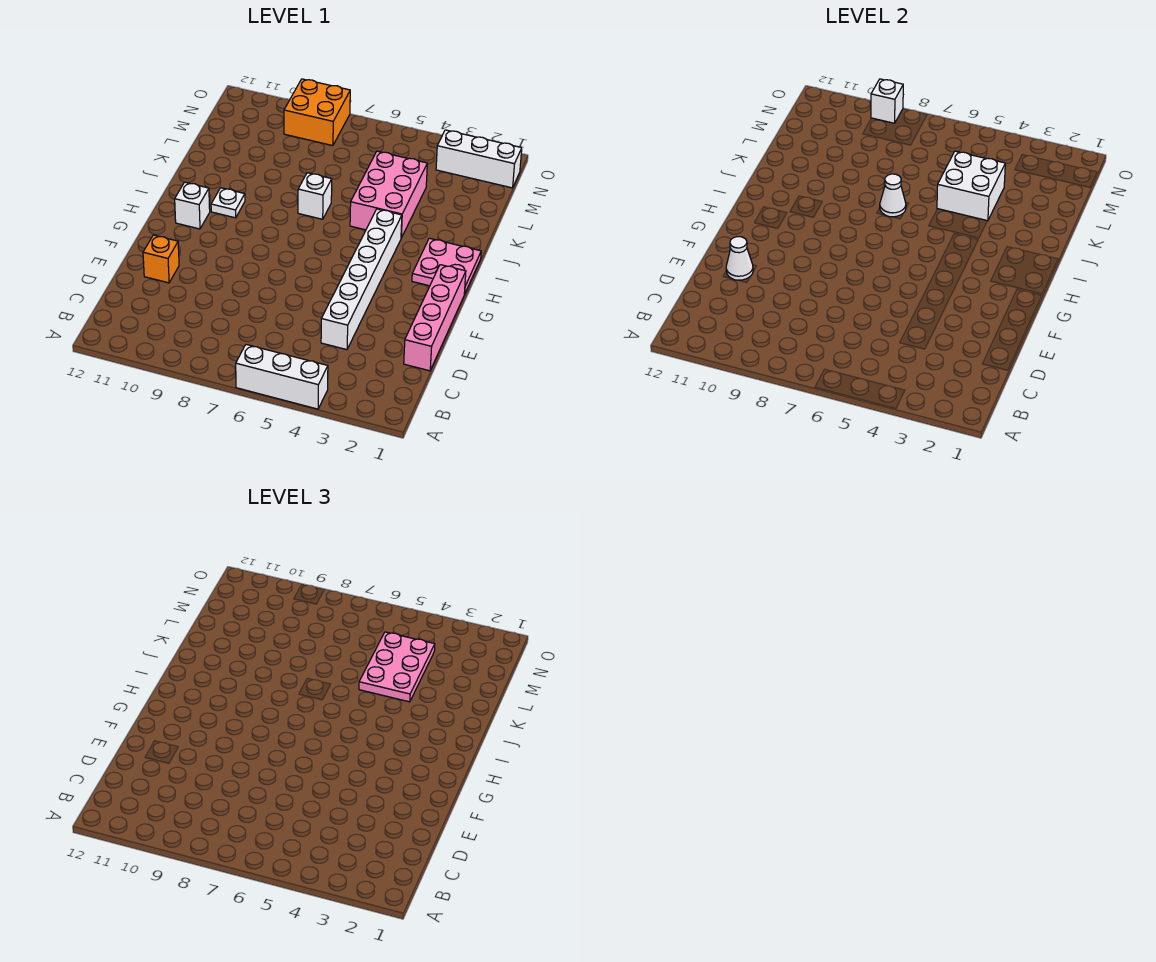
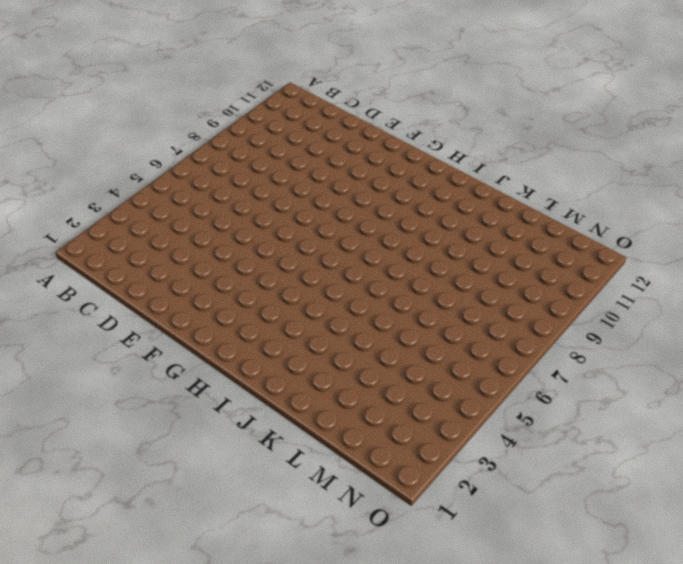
none -> white 1x3 brick [236,345,328,409]
none -> pink 1x4 brick [404,265,466,371]
none -> white 1x6 brick [321,209,402,350]

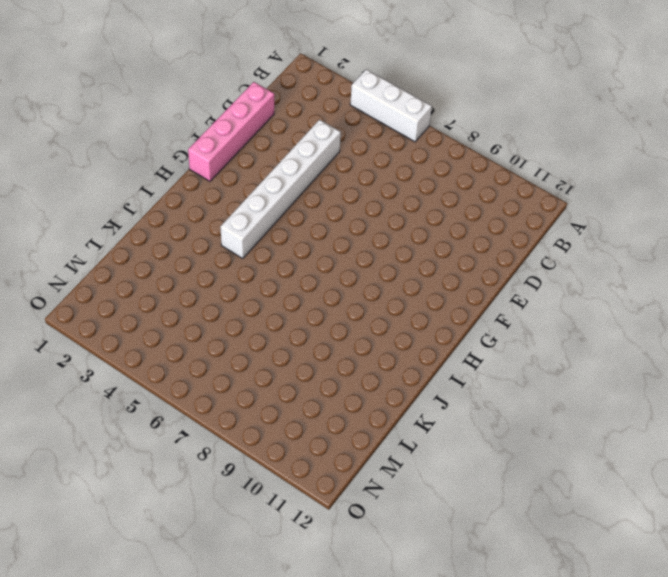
none -> orange 1x1 brick [143,235,179,283]
none -> pink 2x2 plate [412,238,481,294]
none -> white 1x1 brick [175,182,210,229]

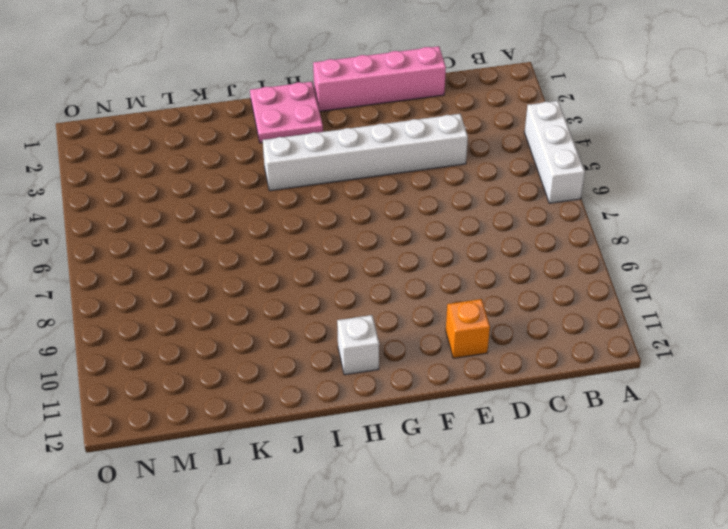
none -> white 1x1 plate [211,188,245,218]
none -> pink 2x3 brick [350,151,427,238]
none -> white 1x1 brick [298,173,332,219]

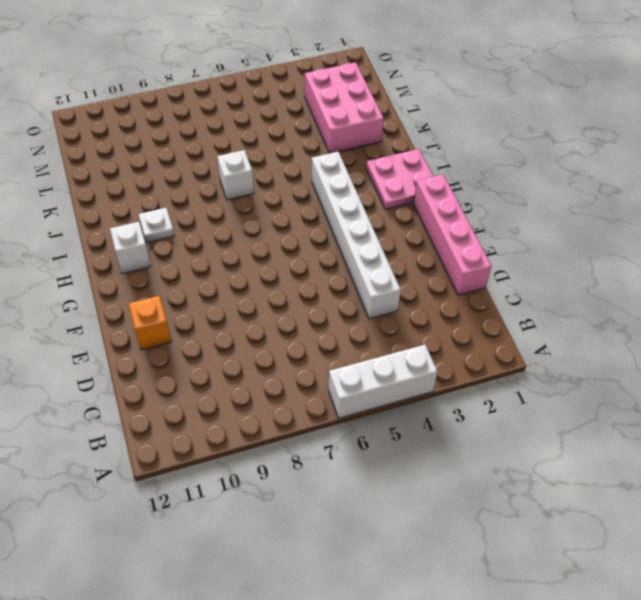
pink 2x3 brick [305,62,384,153] -> pink 2x3 brick moved to [350,151,427,238]
none -> white 1x3 brick [436,130,522,188]
none -> orange 2x2 brick [284,79,350,146]
none -> white 1x1 cone [726,237,753,280]

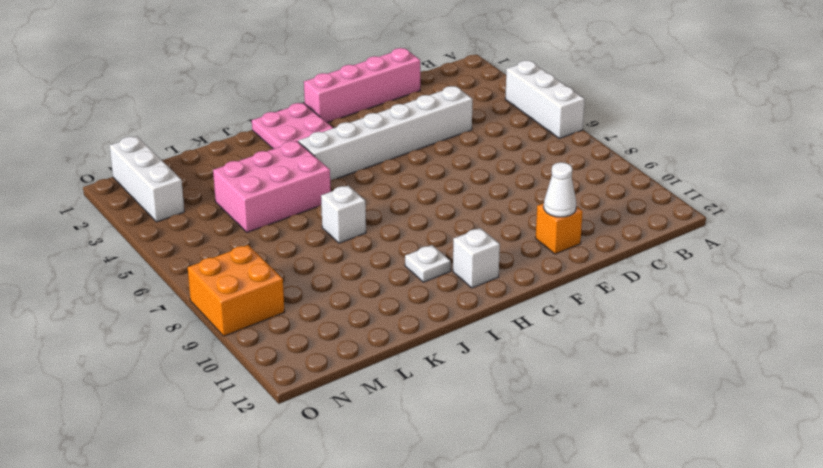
none -> white 1x1 cone [880,174,906,217]
none -> white 2x2 brick [937,151,1005,221]
none -> white 1x1 brick [871,79,903,123]

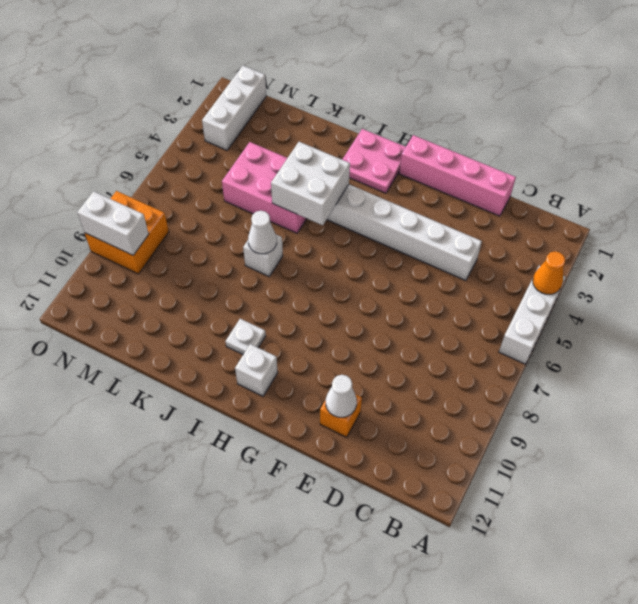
orange 1x1 cone [533,251,565,294] -> none
white 2x2 brick [271,142,350,225] -> white 2x2 brick moved to [937,151,1005,221]
white 1x2 brick [77,191,149,255] -> white 1x1 brick [871,79,903,123]
none -> pink 2x3 plate [359,632,435,702]

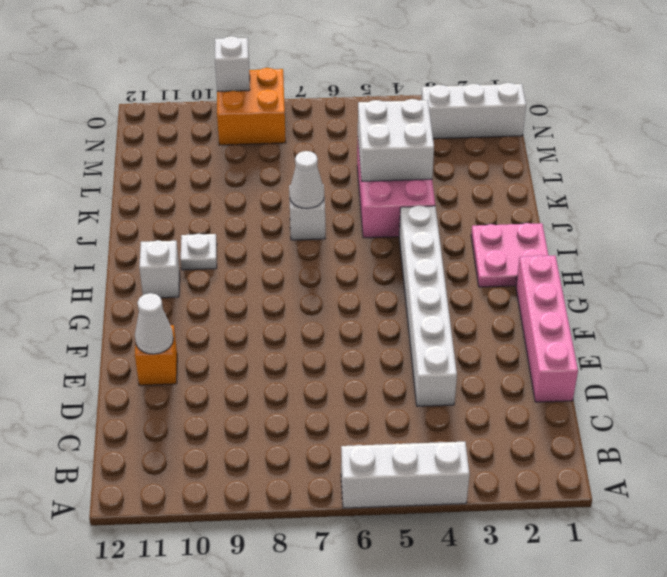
none -> pink 2x3 plate [359,632,435,702]

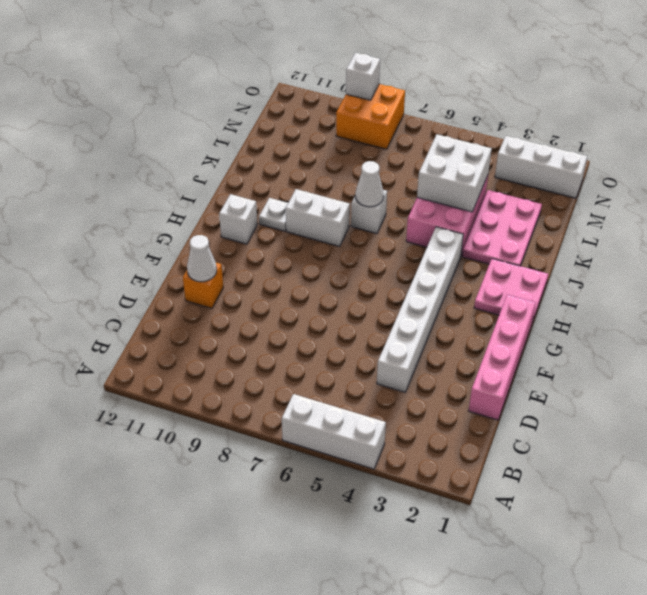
white 1x2 brick [286,189,350,246] -> none
pink 2x3 plate [462,190,542,266] -> pink 2x3 plate moved to [359,632,435,702]

